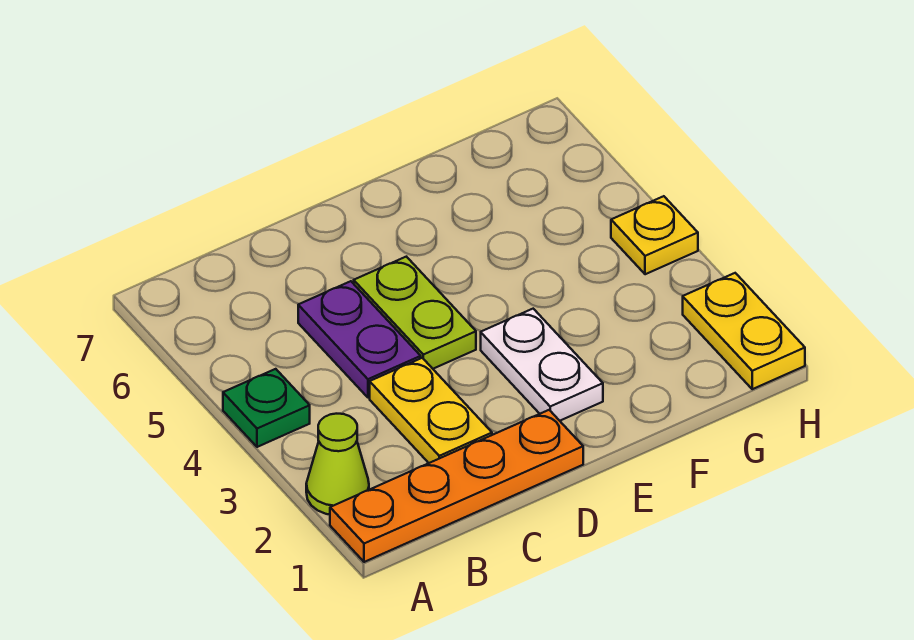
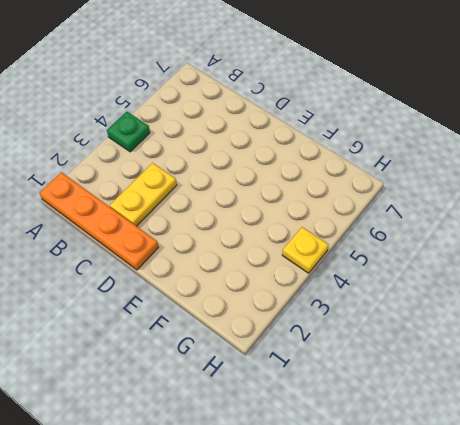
none -> lime 1x1 cone [306,414,369,515]
none -> purple 1x2 plate [298,281,421,398]

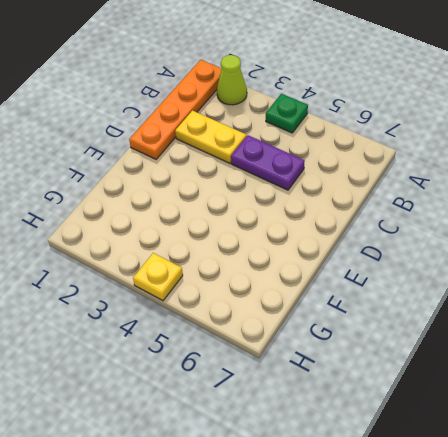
none -> lime 1x2 plate [354,257,476,369]
none -> white 1x2 plate [481,309,603,421]

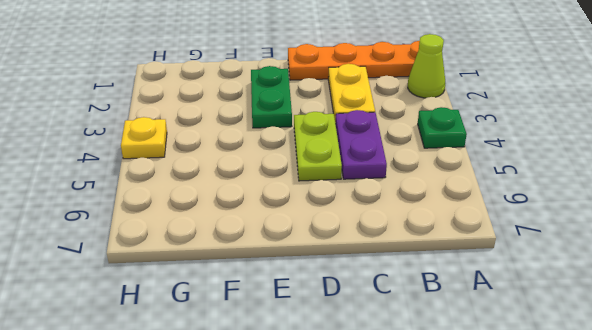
green 1x2 plate [251,66,292,128] -> white 1x2 plate [481,309,603,421]
none -> yellow 1x2 plate [683,273,805,389]

